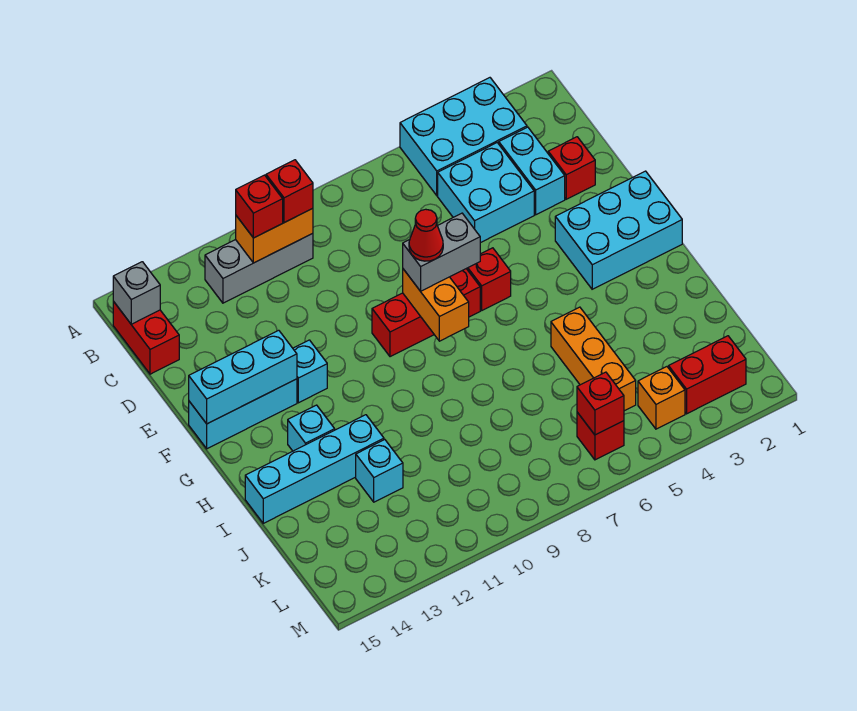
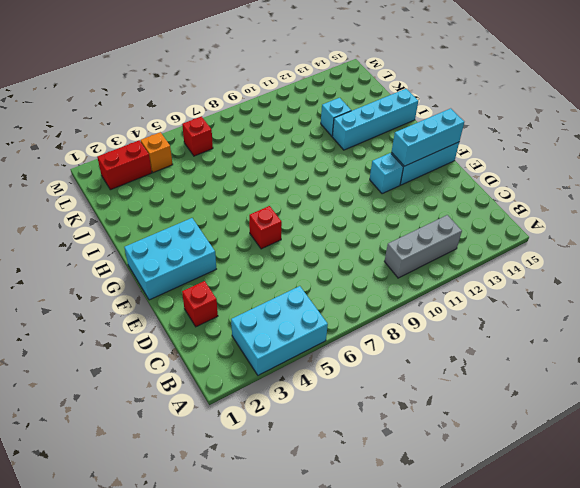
none -> red 1x2 brick [113,301,179,374]
none -> cyan 1x2 brick [499,127,565,215]
none -> cyan 2x2 brick [438,143,534,243]

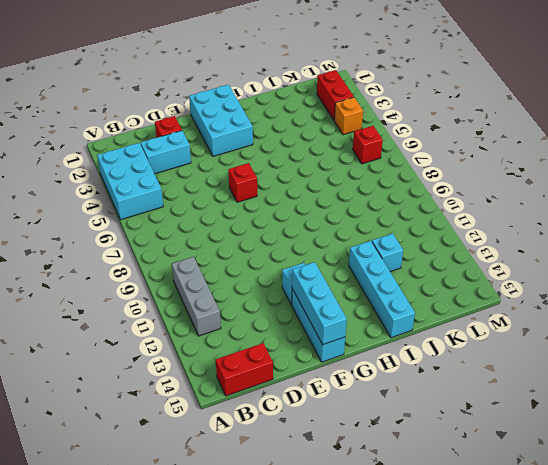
none -> cyan 2x2 brick [438,143,534,243]
none -> red 1x3 brick [372,269,480,357]
none -> cyan 1x1 brick [288,405,335,451]

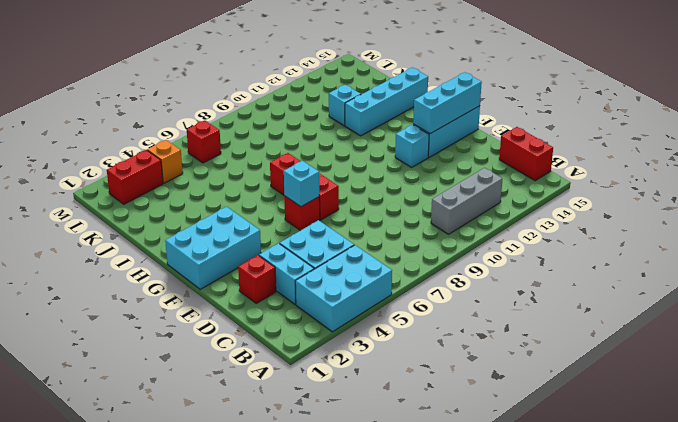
cyan 1x1 brick [284,161,319,207] -> cyan 1x1 brick moved to [288,405,335,451]
red 1x3 brick [270,153,339,220] -> red 1x3 brick turned to [372,269,480,357]
none -> orange 1x3 brick [551,307,636,411]
none -> orange 1x2 brick [236,208,313,263]
none -> grey 1x1 brick [113,262,160,324]

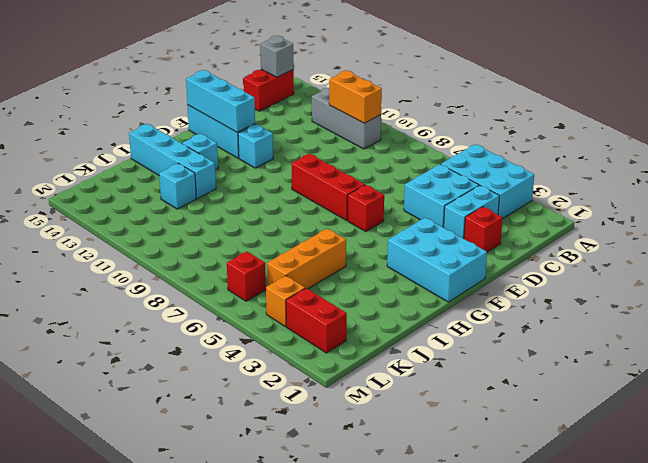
none -> orange 1x2 brick [403,269,469,341]
none -> red 1x1 brick [577,372,624,435]
none -> red 1x1 brick [266,160,313,223]

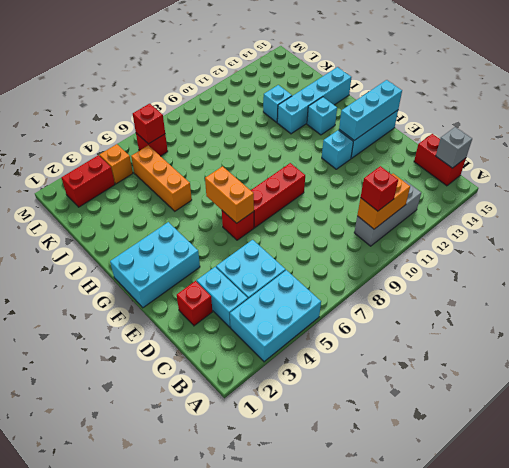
orange 1x2 brick [205,166,254,223] -> orange 1x2 brick moved to [403,269,469,341]
none -> red 1x1 brick [236,175,283,238]
none -> grey 1x2 brick [403,213,480,291]
none -> red 1x1 cone [409,209,443,261]

